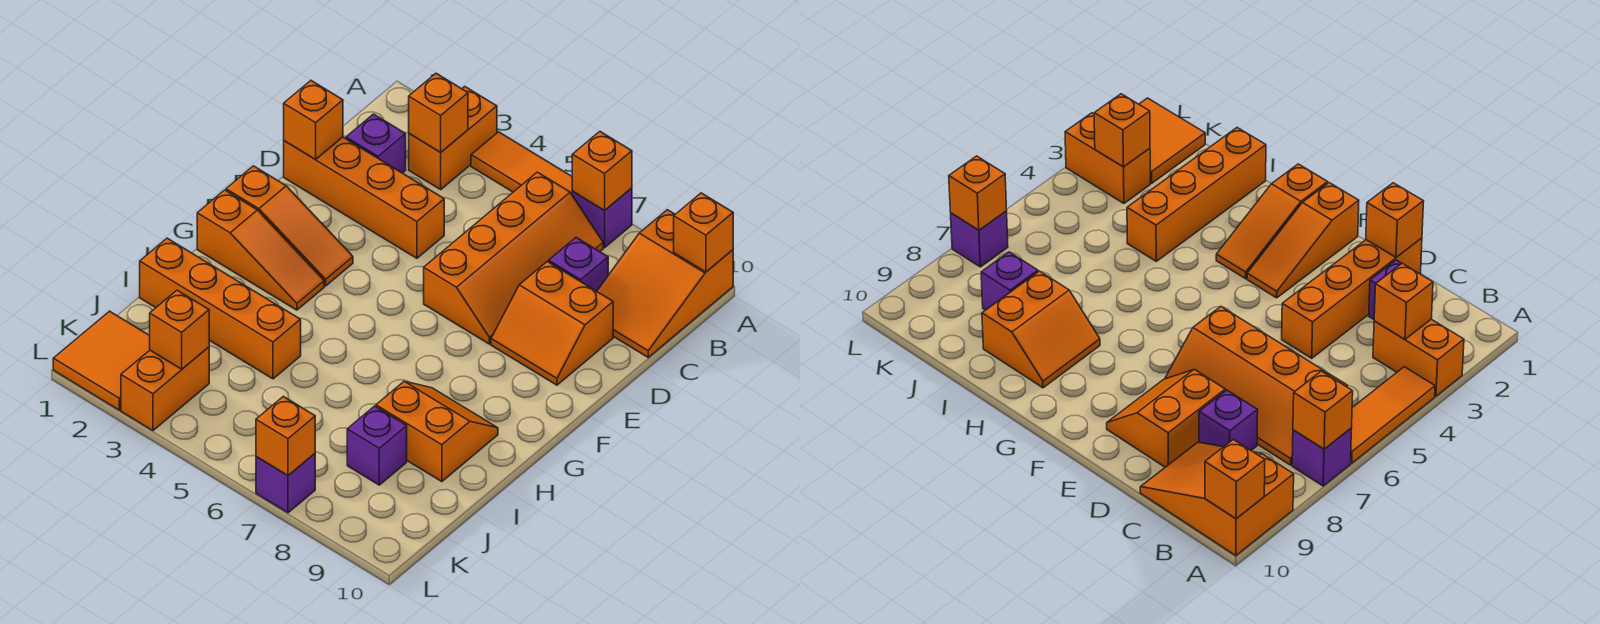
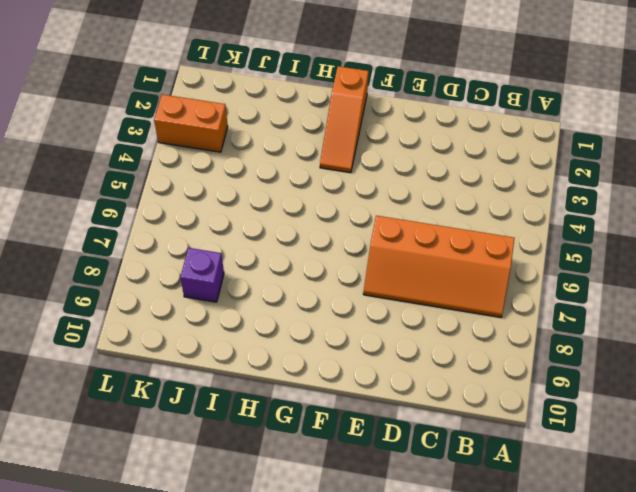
none -> orange 1x2 brick [409,87,497,189]
none -> orange 1x3 tile [471,132,573,194]
none -> purple 1x1 brick [572,188,632,248]

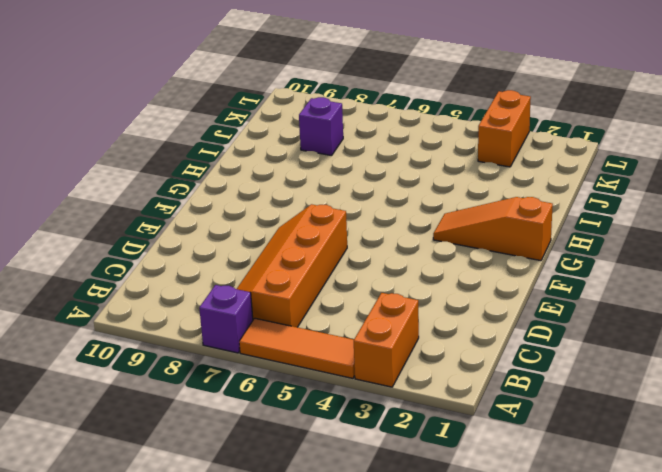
none -> orange 2x3 slope [597,210,733,357]
none -> purple 1x1 brick [346,114,406,173]
none -> purple 1x1 brick [549,238,608,291]

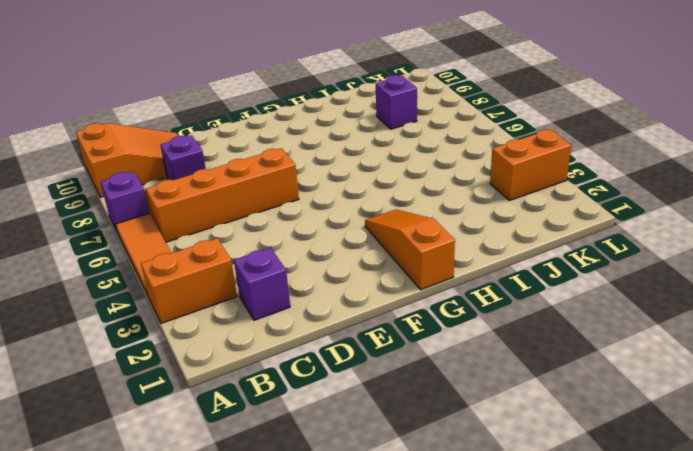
none -> orange 1x4 brick [284,137,444,258]
none -> orange 2x2 slope [491,261,613,385]
none -> orange 1x3 slope [226,166,353,286]

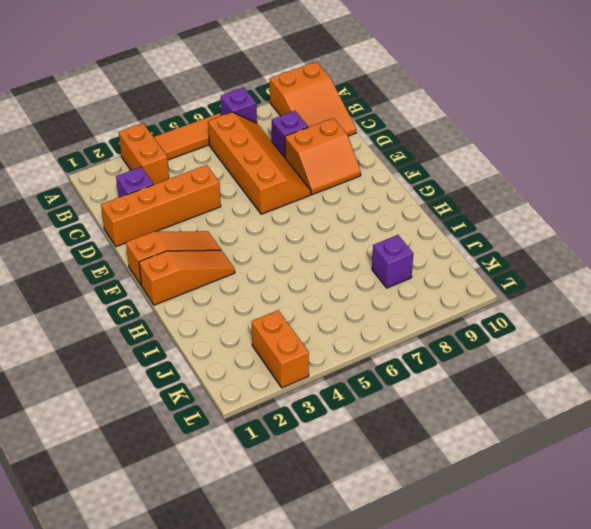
none -> orange 2x2 slope [376,381,498,482]
none -> orange 1x4 brick [140,238,301,379]
none -> orange 2x2 tile [53,311,150,410]

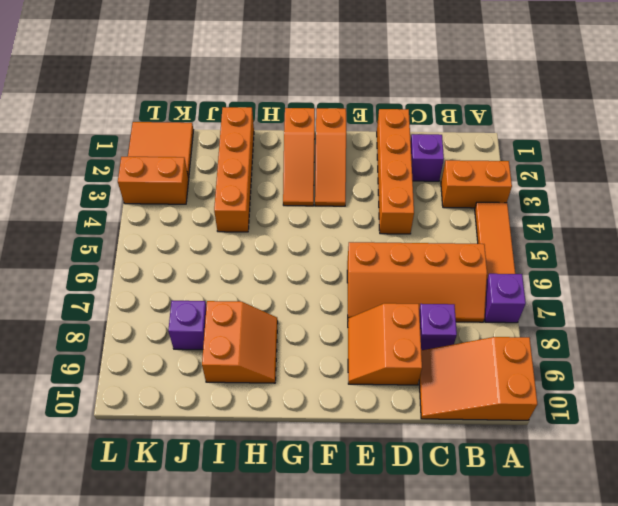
none -> purple 1x1 brick [256,454,315,513]
none -> orange 1x1 brick [572,132,632,211]
none -> orange 1x1 brick [674,193,733,272]

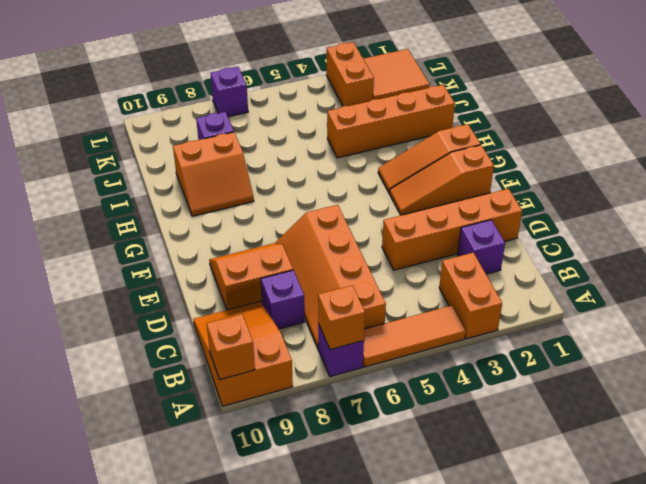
none -> orange 1x1 brick [409,73,468,152]
none -> orange 1x1 brick [284,81,343,160]
none -> orange 1x1 brick [150,290,209,369]

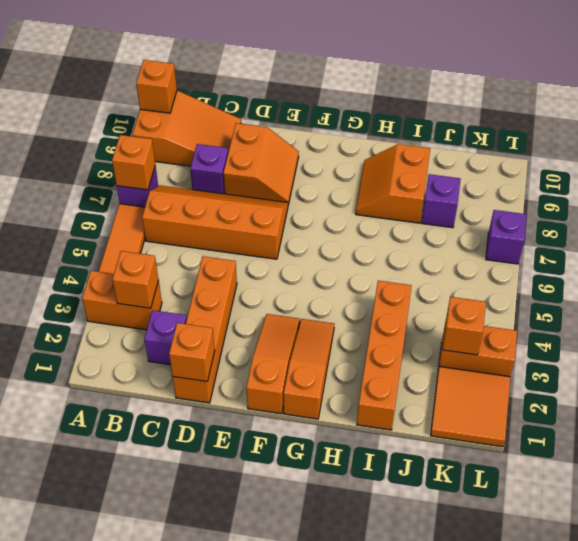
none -> orange 1x1 brick [256,396,315,476]

